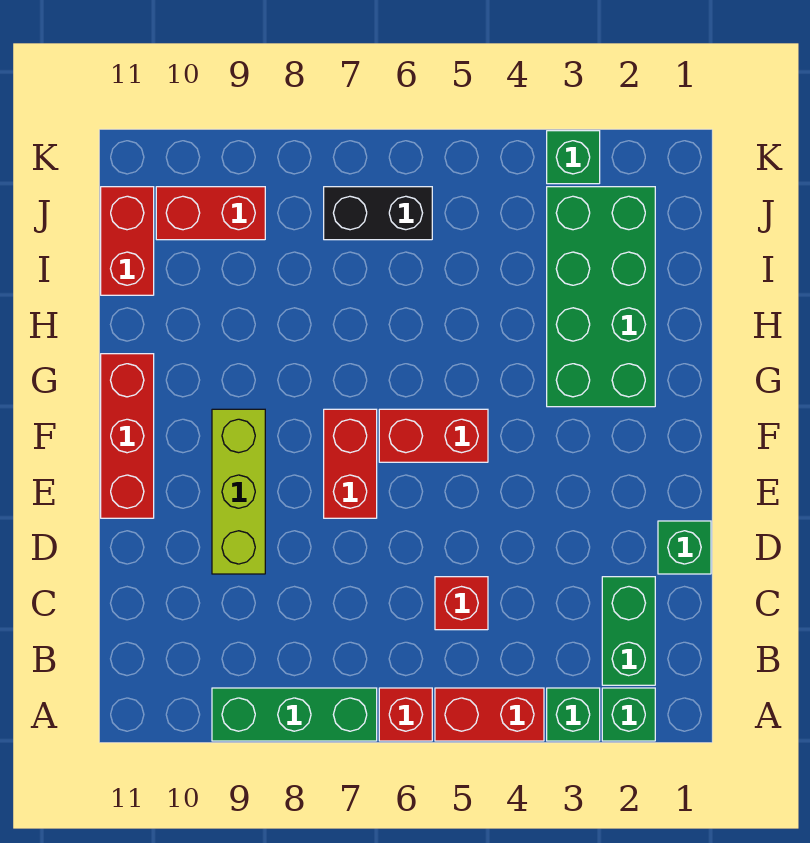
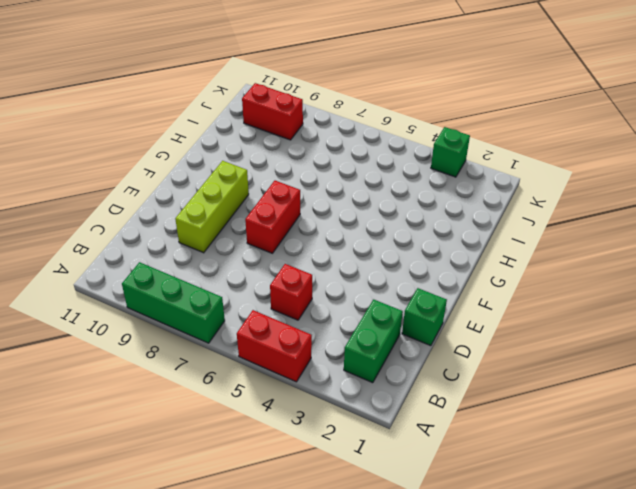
none -> green 1x1 brick [602,688,655,741]
none -> green 1x1 brick [547,688,600,741]
none -> red 1x1 brick [379,688,432,741]

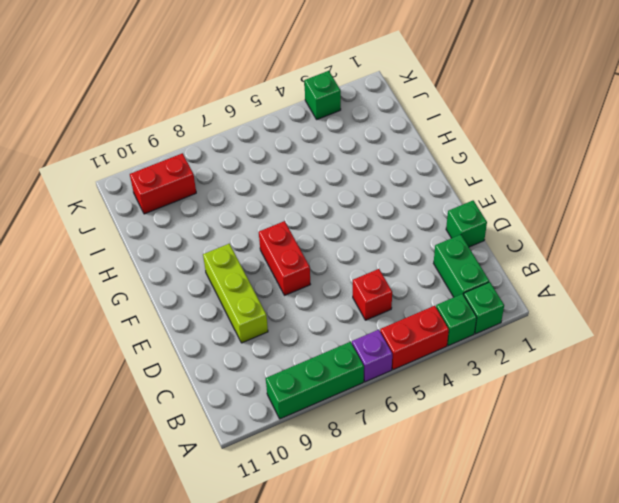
purple 1x1 brick [352,330,392,382] -> red 1x1 brick [379,688,432,741]
none -> red 1x3 brick [101,354,154,518]
none -> red 1x2 brick [379,409,488,462]
none -> green 2x4 brick [547,187,655,407]

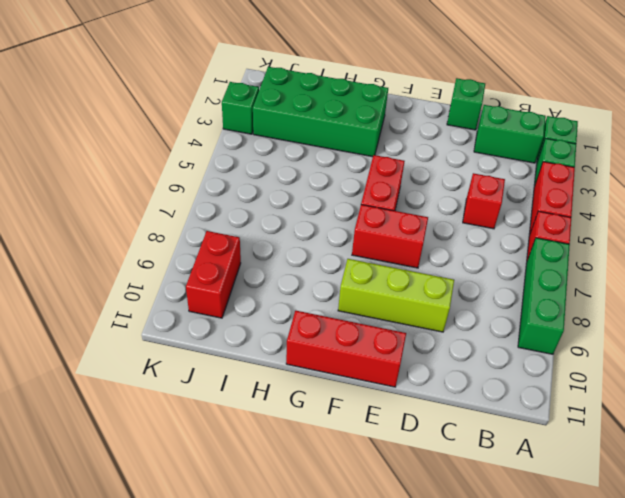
none -> red 1x2 brick [101,187,154,295]
none -> black 1x2 brick [324,187,432,240]

